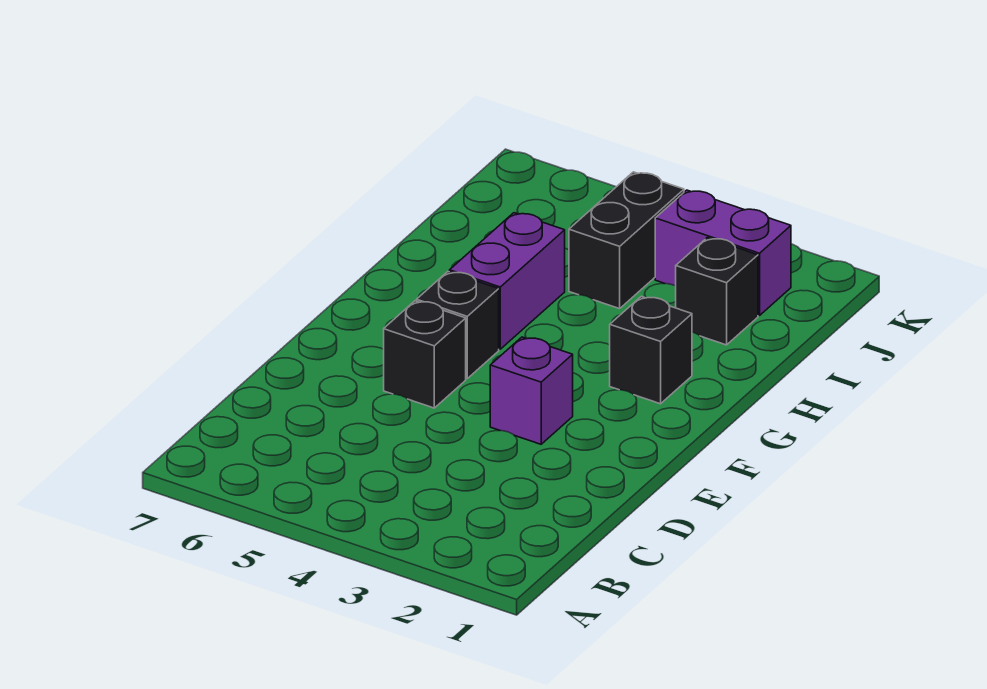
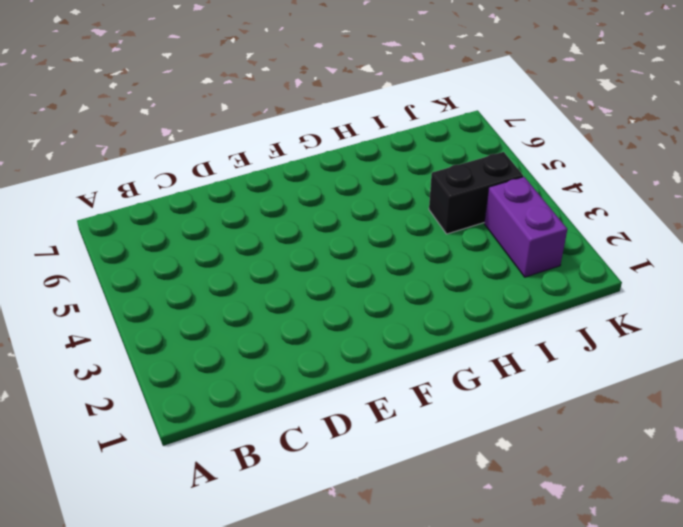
none -> purple 1x1 brick [490,337,573,444]
none -> black 1x1 brick [384,301,466,408]

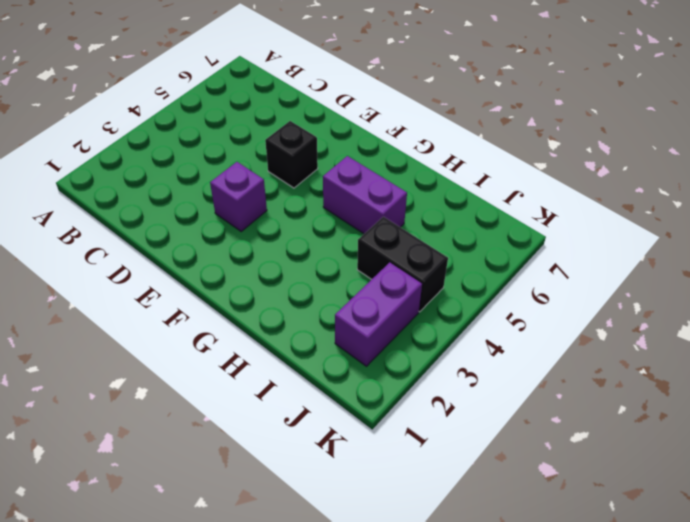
none -> black 1x1 brick [417,272,499,379]
none -> black 1x1 brick [610,296,692,404]

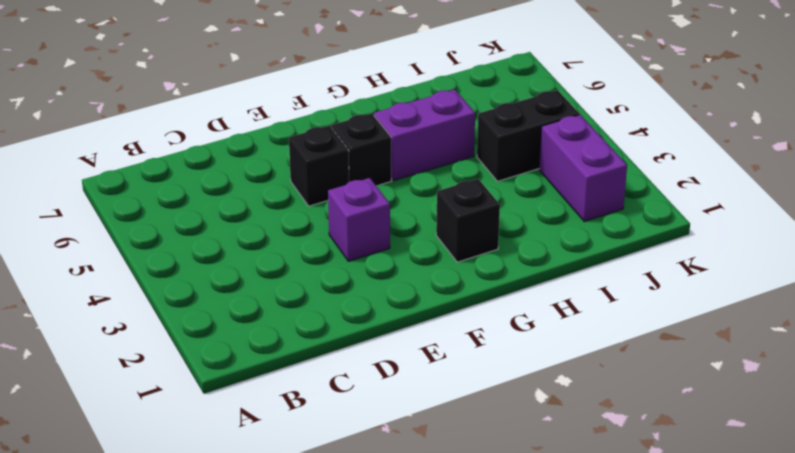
none -> black 1x1 brick [676,238,758,345]

